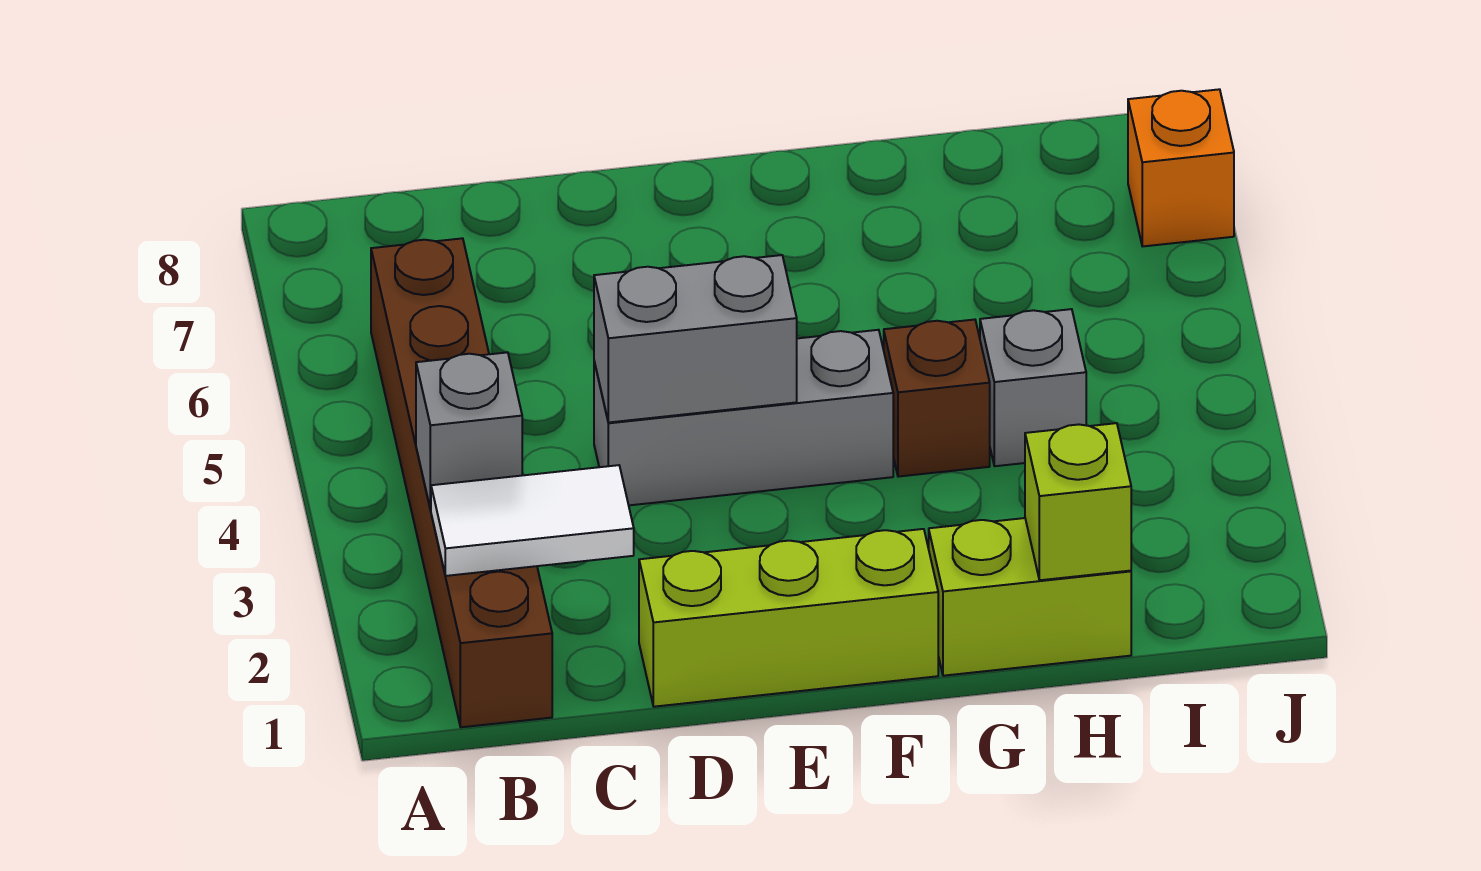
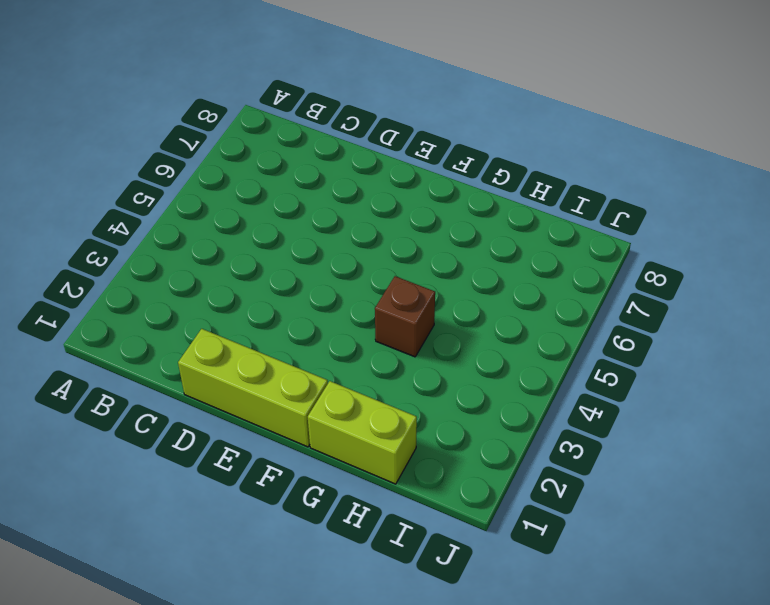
none -> brown 1x6 brick [371,238,552,727]
none -> grey 1x3 brick [594,330,893,505]

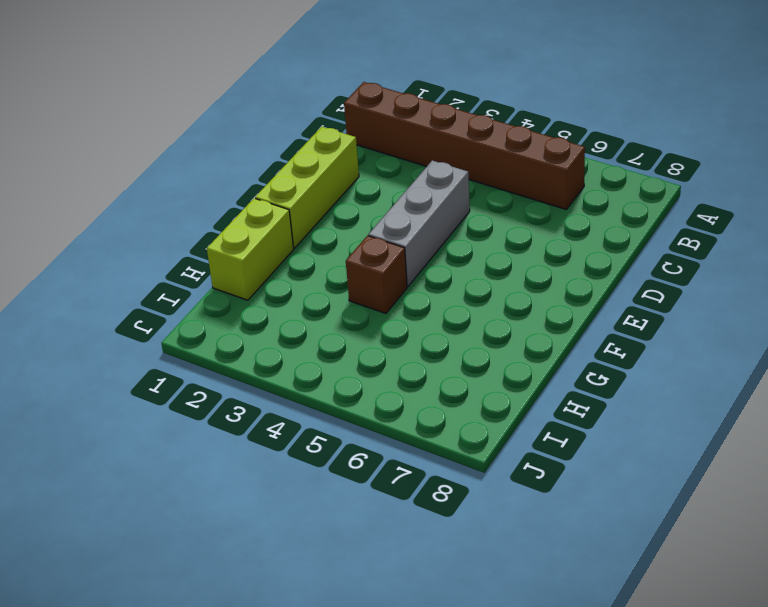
none -> grey 1x1 brick [980,309,1086,466]
none -> orange 1x1 brick [1128,89,1234,246]

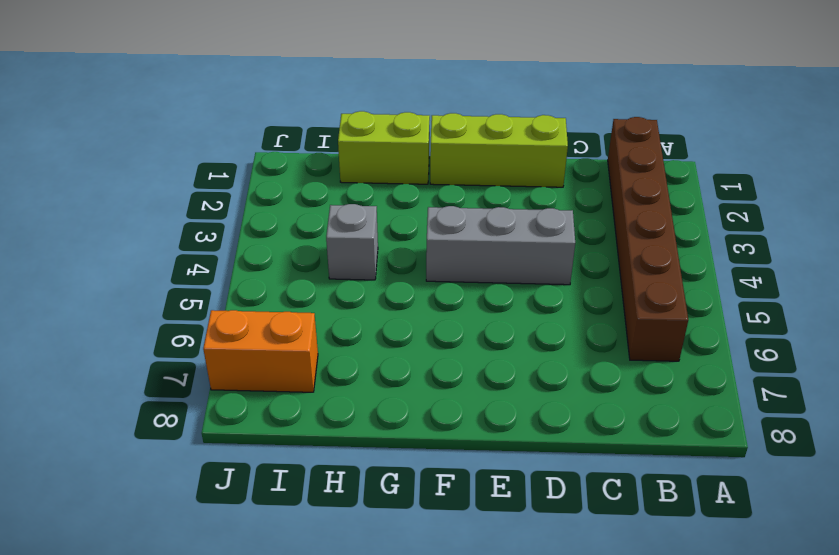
orange 1x2 brick [203,310,318,392] -> orange 1x1 brick [1128,89,1234,246]
none -> brown 1x1 brick [884,320,990,477]
none -> white 1x2 tile [431,465,634,576]

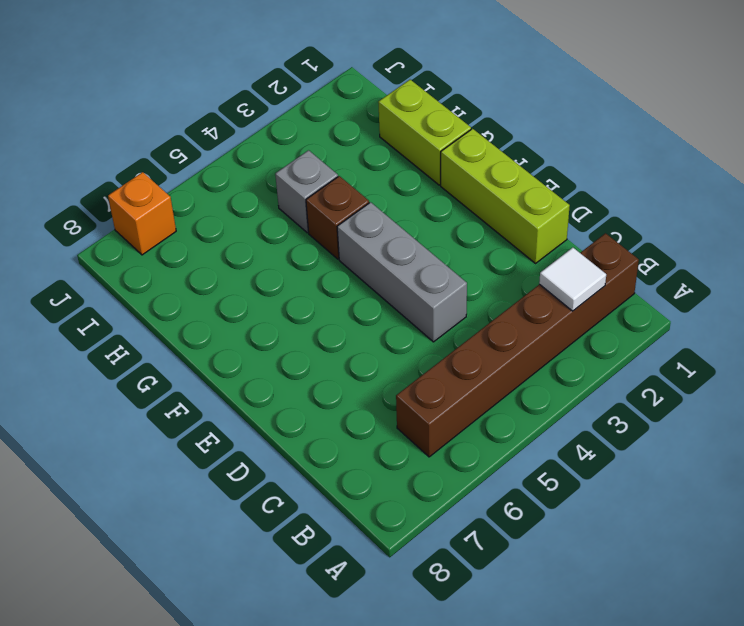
white 1x1 tile [539,248,606,311] -> white 1x2 tile [431,465,634,576]
none -> grey 1x1 brick [416,352,522,510]
none -> grey 1x2 brick [594,255,797,423]

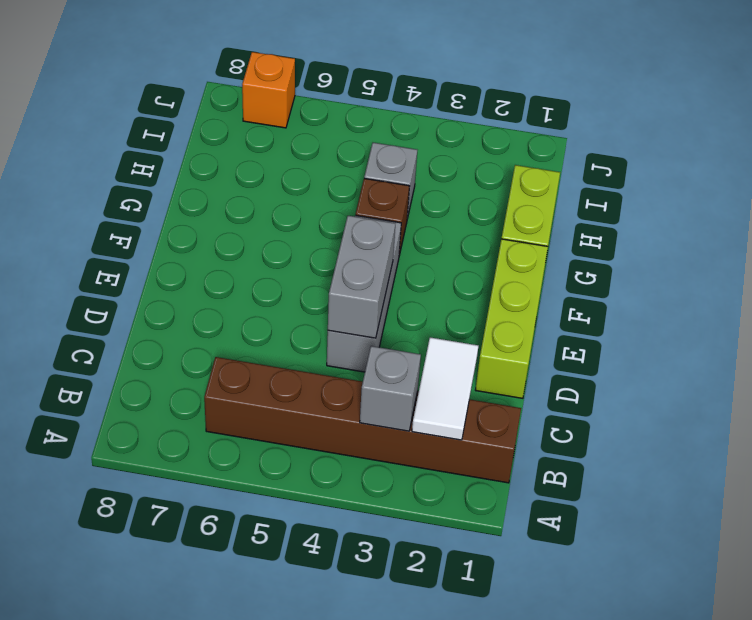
none -> lime 1x1 brick [1025,423,1131,580]

